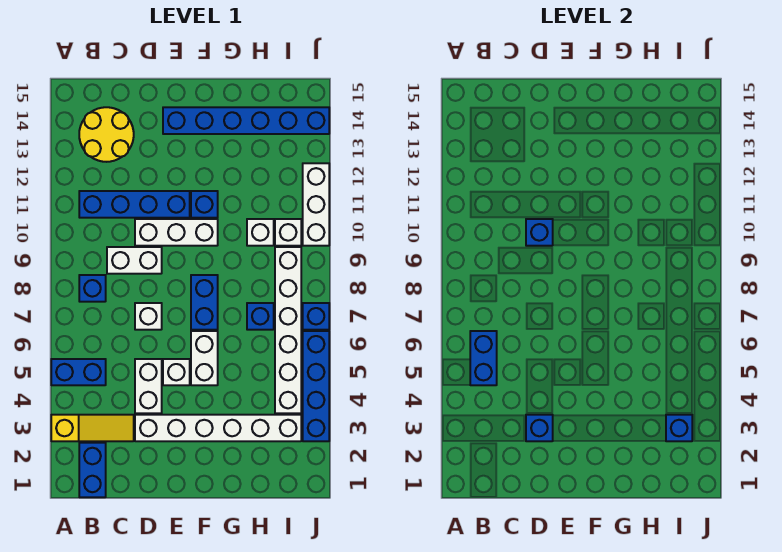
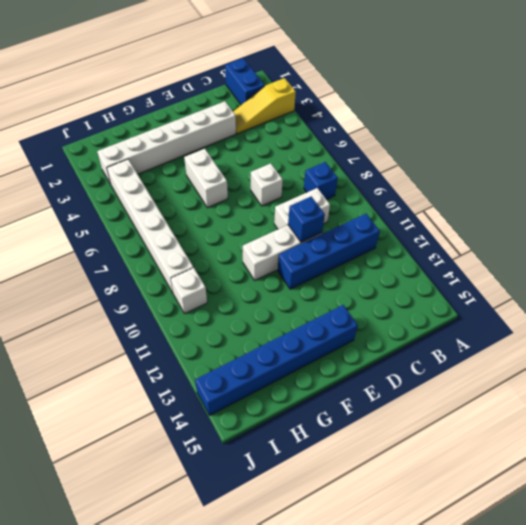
none -> blue 1x2 brick [51,359,106,385]
none -> yellow 2x2 round brick [79,107,134,162]
none -> white 1x2 brick [135,359,162,413]

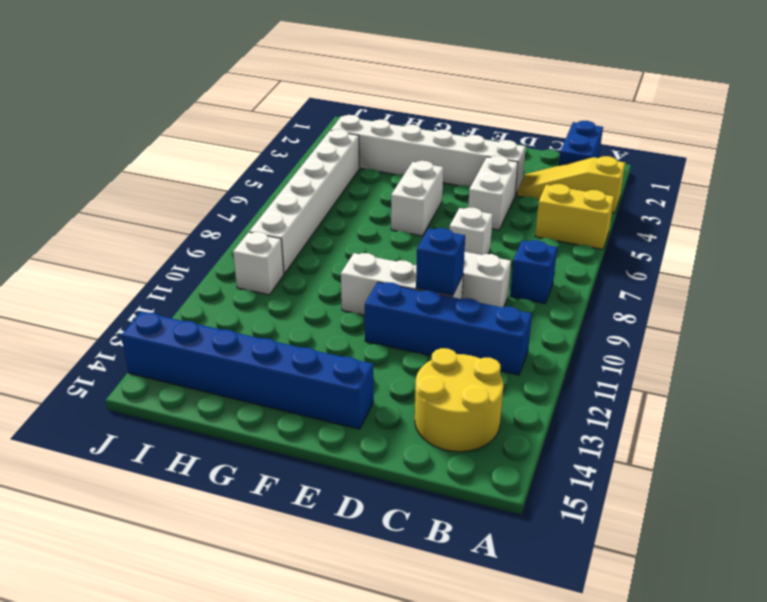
yellow 1x2 brick [535,184,614,249] -> blue 1x2 brick [51,359,106,385]
none -> white 1x1 brick [163,359,190,385]
none -> blue 1x2 brick [191,275,218,330]
none -> blue 1x1 brick [191,191,218,218]

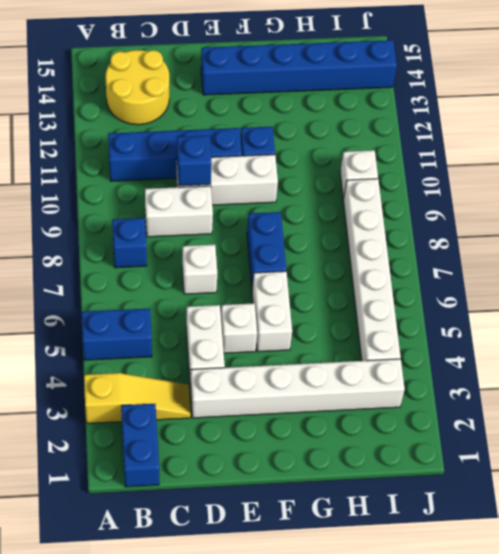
none -> blue 1x1 brick [247,303,274,330]
none -> white 1x1 brick [247,219,274,246]
none -> blue 1x4 brick [303,331,329,441]

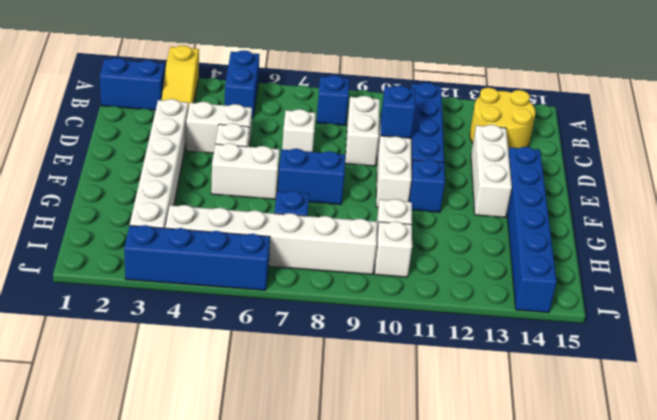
white 1x3 brick [471,125,512,218] -> white 1x3 brick turned to [303,163,329,246]
none -> blue 1x1 brick [303,303,329,330]
none -> blue 1x2 brick [470,331,497,385]
none -> blue 1x1 brick [526,415,553,441]

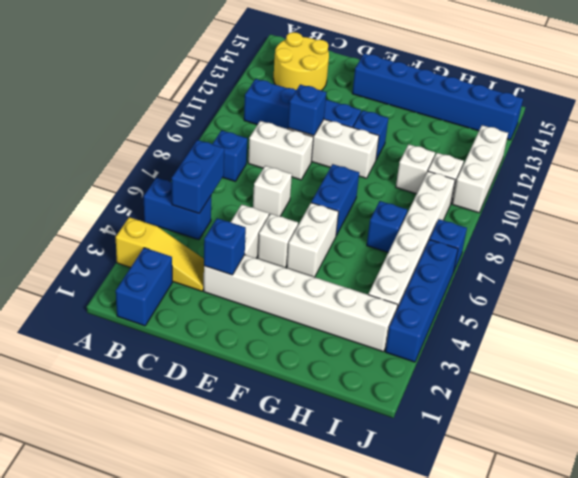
none -> blue 1x1 brick [666,415,692,441]

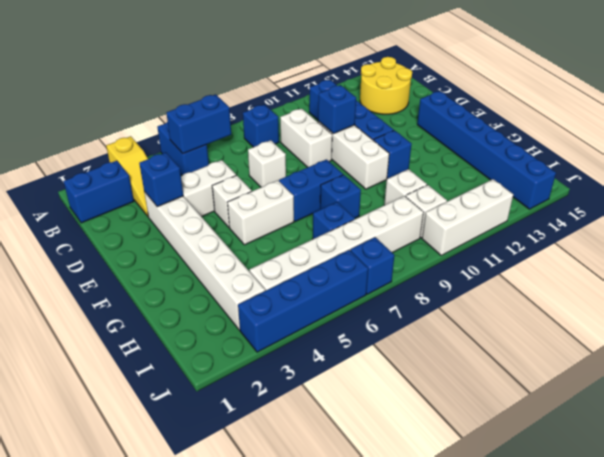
blue 1x1 brick [320,175,361,218] -> blue 1x1 brick moved to [666,415,692,441]

